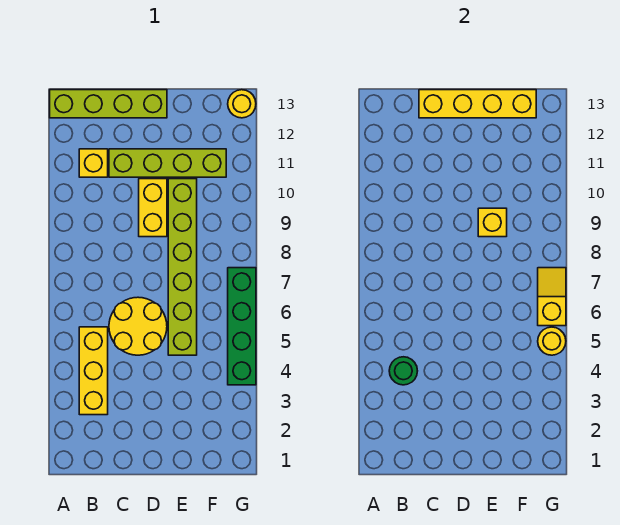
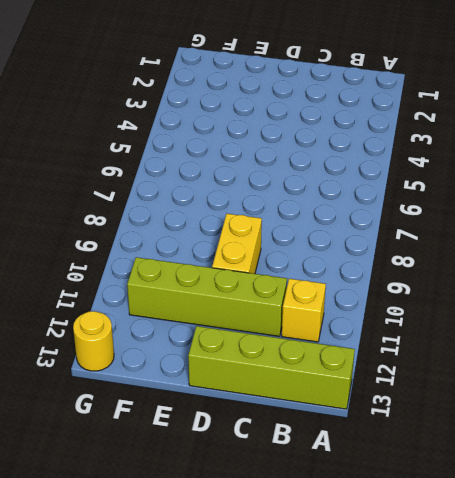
none -> yellow 1x3 brick [79,327,108,415]
none -> yellow 2x2 round brick [109,297,167,355]
none -> lime 1x6 brick [168,179,197,355]

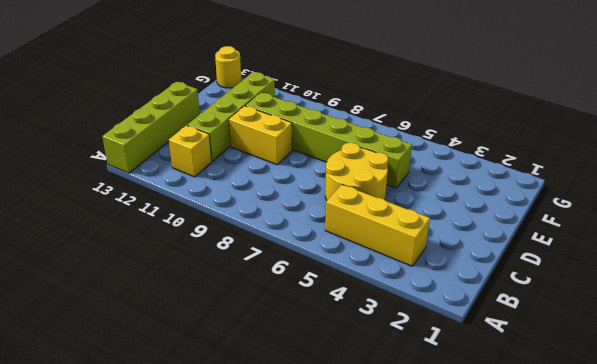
none -> green 1x4 brick [228,268,256,385]
none -> green 1x1 round brick [389,357,417,385]
none -> yellow 1x4 brick [419,90,536,118]

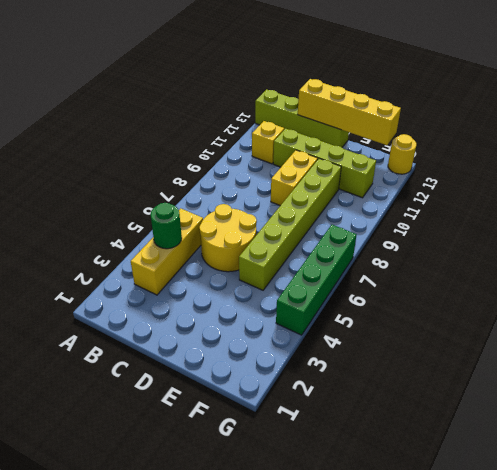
none -> yellow 1x1 brick [478,208,507,237]
none -> yellow 1x1 round brick [538,327,566,355]
none -> yellow 1x2 slope [538,268,566,326]

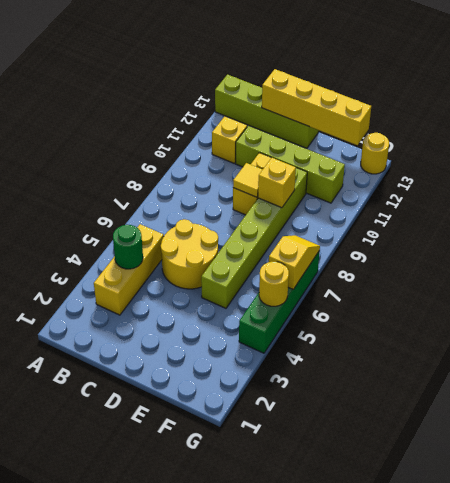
yellow 1x1 tile [233,163,263,197] -> none

